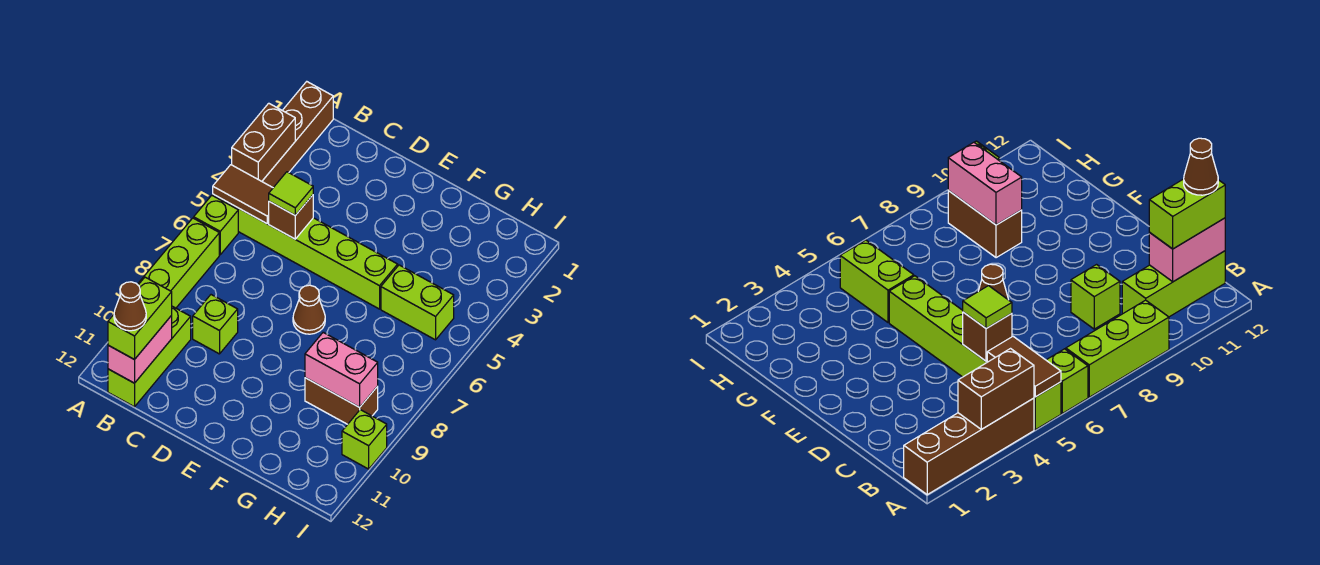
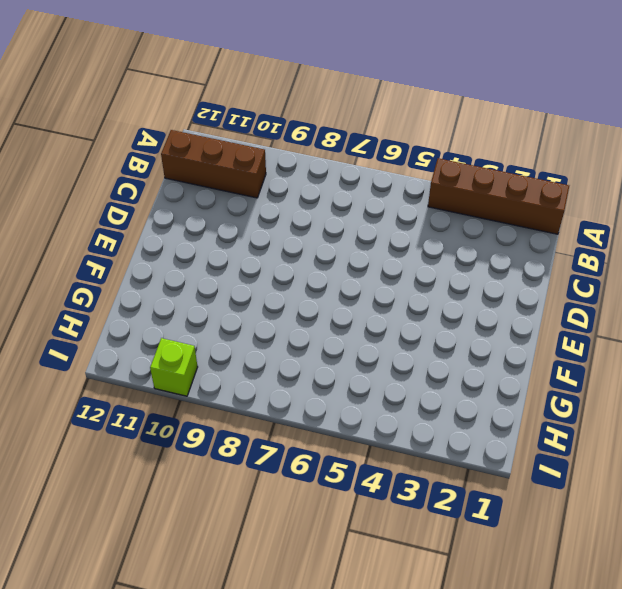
brown 1x3 brick [161,130,266,198] -> lime 1x3 brick [108,306,191,407]
none -> lime 1x6 brick [213,194,398,309]
none -> lime 1x1 brick [194,195,238,255]
none -> lime 1x3 brick [137,218,219,308]

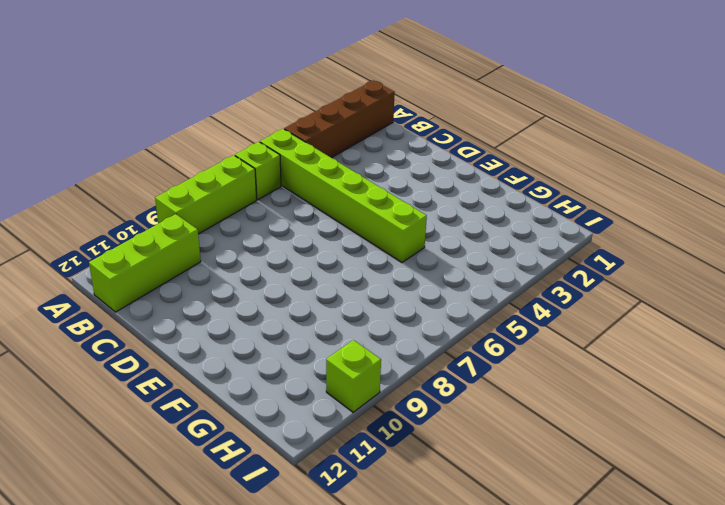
none -> lime 1x1 brick [193,295,238,354]
none -> brown 1x1 cone [293,285,325,334]
none -> lime 1x2 brick [381,265,454,340]

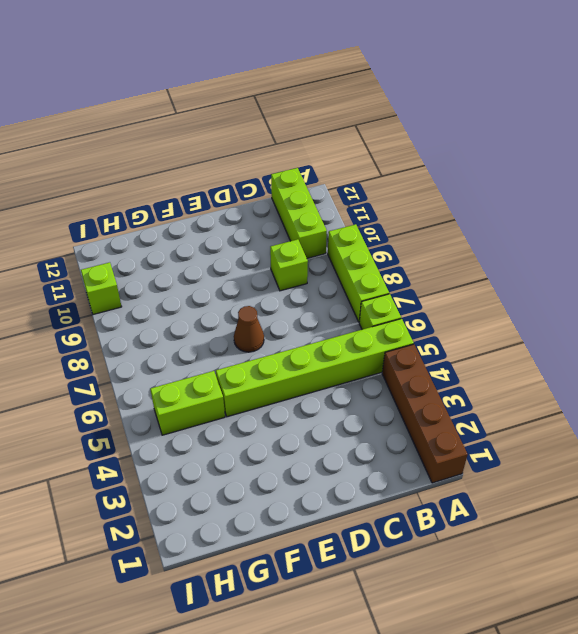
none -> brown 1x2 brick [305,378,378,424]
none -> brown 1x2 brick [232,103,295,181]
none -> brown 1x2 tile [213,165,273,224]

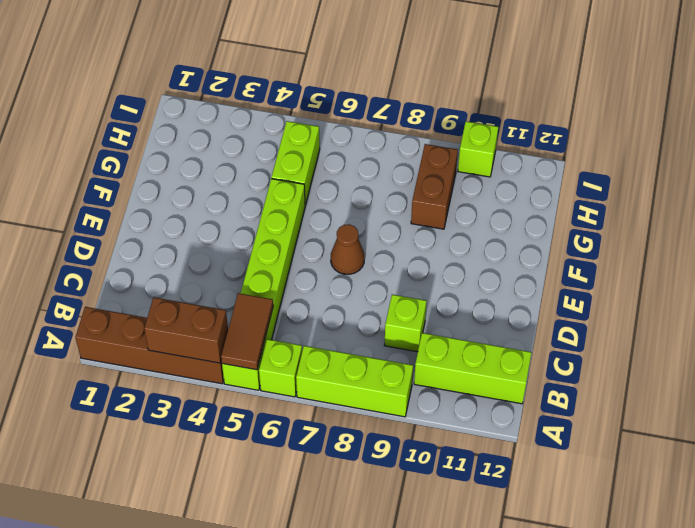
none -> pink 1x2 brick [108,316,172,383]
none -> brown 1x1 brick [269,195,313,239]
none -> pink 1x2 brick [305,332,378,407]

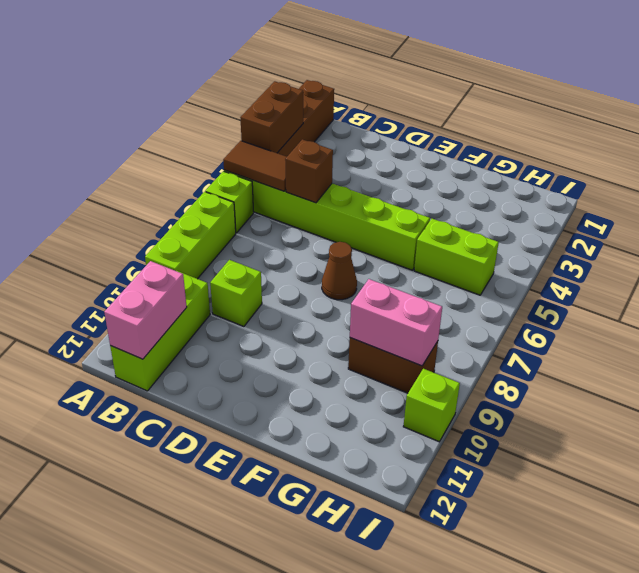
none -> lime 1x2 brick [108,277,172,360]
none -> lime 1x1 tile [269,172,313,215]
none -> brown 1x1 cone [114,282,146,331]

